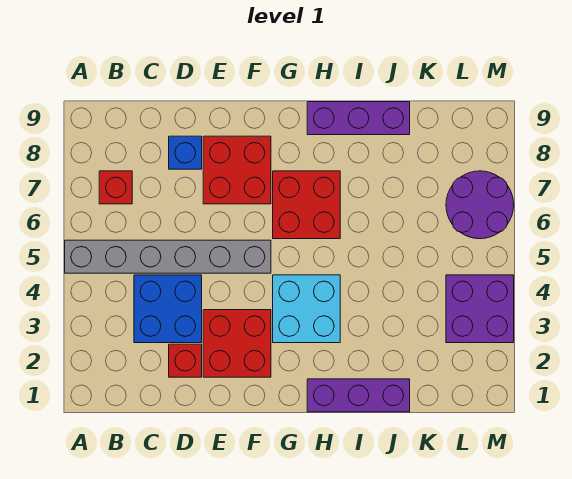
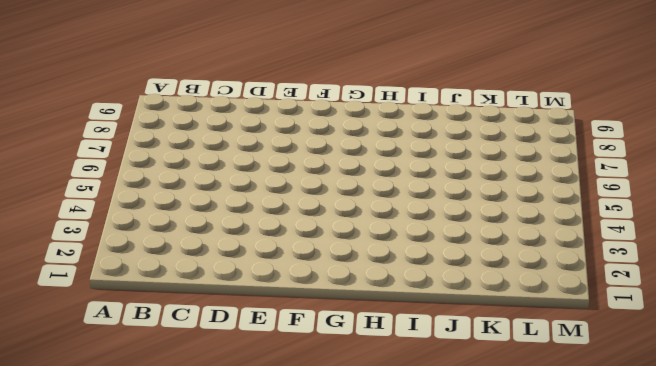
none -> grey 1x6 brick [65,240,271,273]
none -> red 1x1 brick [99,171,132,204]
none -> blue 2x2 brick [134,275,202,343]

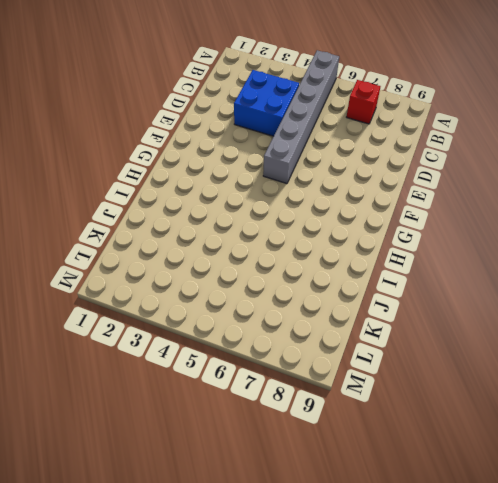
none -> red 1x1 brick [169,344,202,377]
none -> blue 1x1 brick [169,136,202,169]
none -> red 2x2 brick [203,310,271,377]

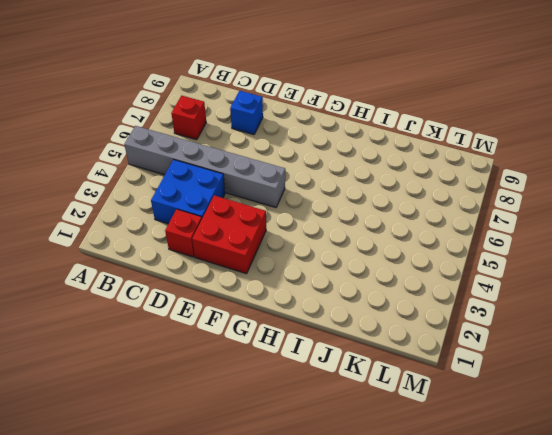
none -> red 2x2 brick [203,136,271,204]
none -> cyan 2x2 brick [273,275,340,343]
none -> red 2x2 brick [273,171,340,239]

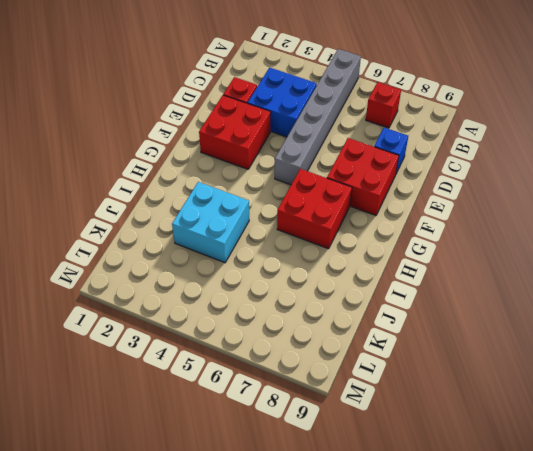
cyan 2x2 brick [172,182,249,263] -> cyan 2x2 brick moved to [273,275,340,343]
none -> purple 1x3 brick [307,379,410,412]
none -> purple 1x3 brick [307,102,410,135]
none -> purple 2x2 brick [446,275,514,343]

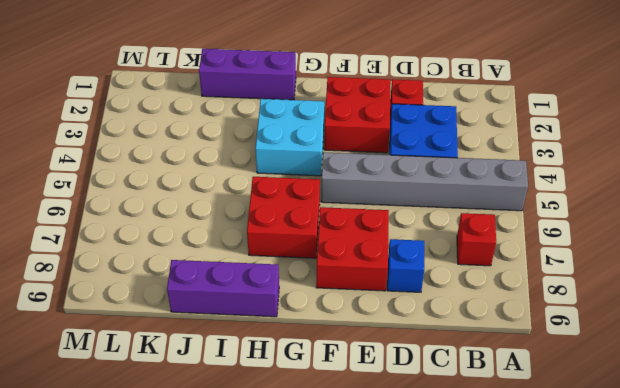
none -> purple 2x2 brick [446,275,514,343]
none -> purple 2x2 round brick [446,171,514,239]

